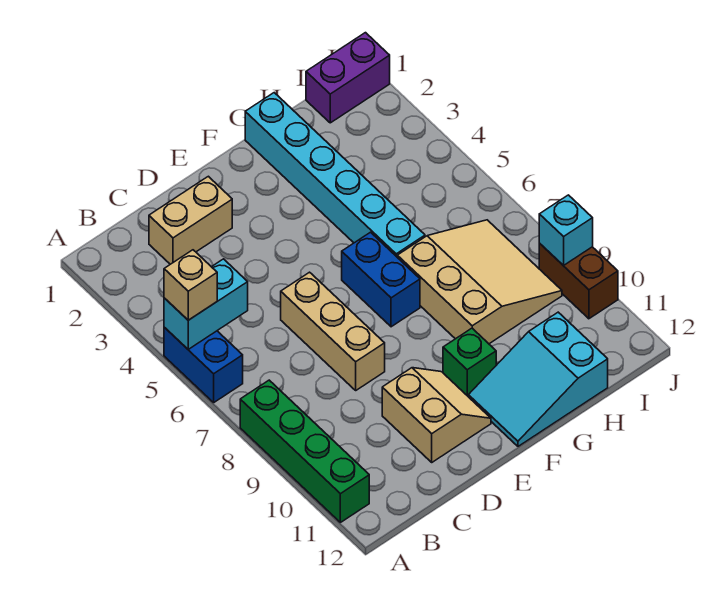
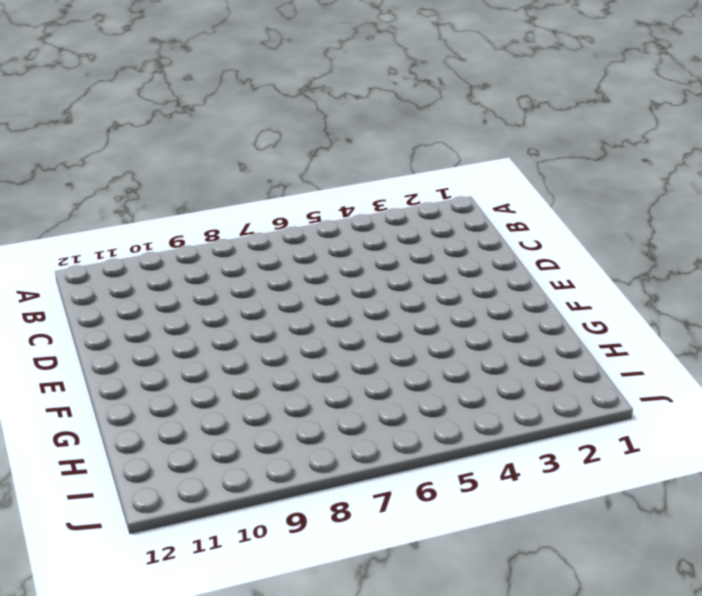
none -> blue 1x2 brick [164,327,243,402]
none -> green 1x4 brick [240,380,369,522]
none -> tan 1x2 brick [149,176,232,264]

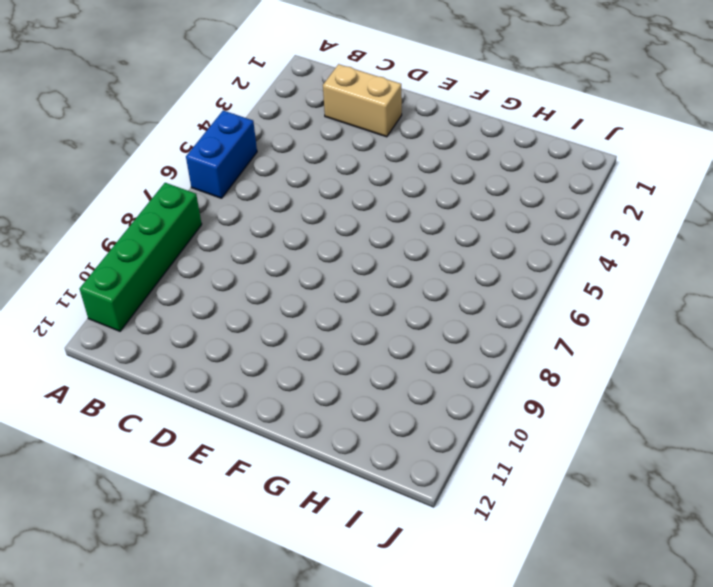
none -> tan 1x3 brick [281,272,385,390]
none -> tan 2x2 slope [382,368,491,462]
none -> blue 1x2 brick [342,232,420,327]

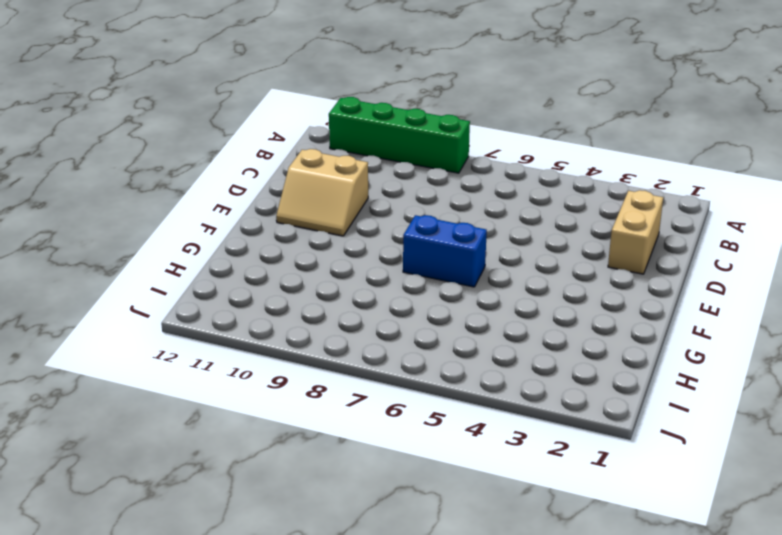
none -> blue 1x2 brick [164,327,243,402]
none -> tan 1x3 brick [281,272,385,390]
none -> green 1x1 brick [443,328,496,396]

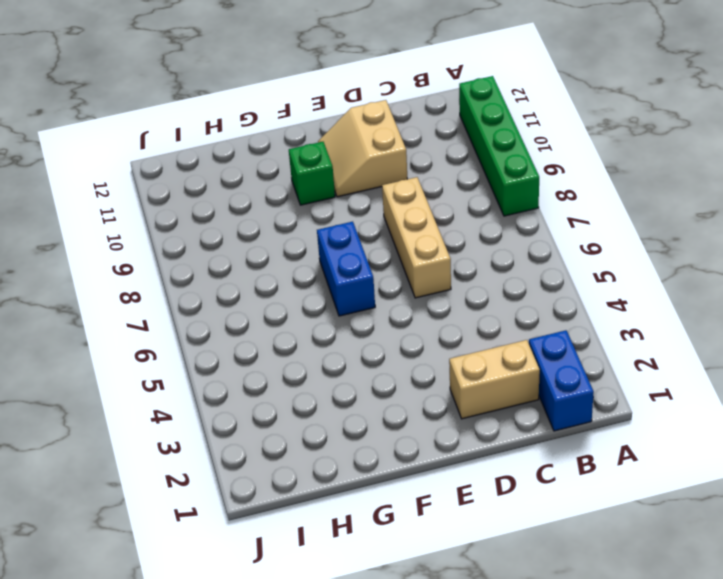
blue 1x2 brick [529,330,594,431] -> blue 1x2 brick moved to [164,327,243,402]
none -> cyan 2x3 slope [468,312,608,446]
none -> cyan 1x6 brick [245,93,425,257]
none -> tan 3x3 slope [397,220,562,344]

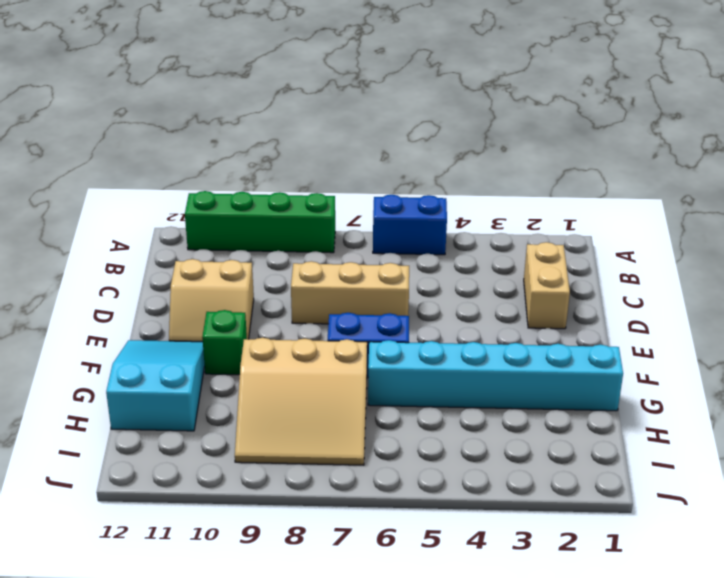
none -> purple 1x2 brick [306,33,390,123]
none -> brown 1x2 brick [539,243,618,319]
none -> cyan 1x2 brick [164,259,248,349]

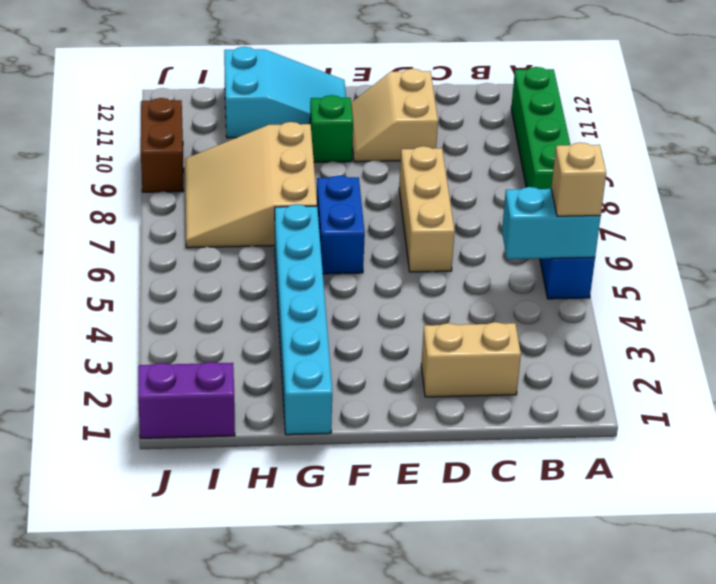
none -> cyan 1x1 brick [539,195,593,266]

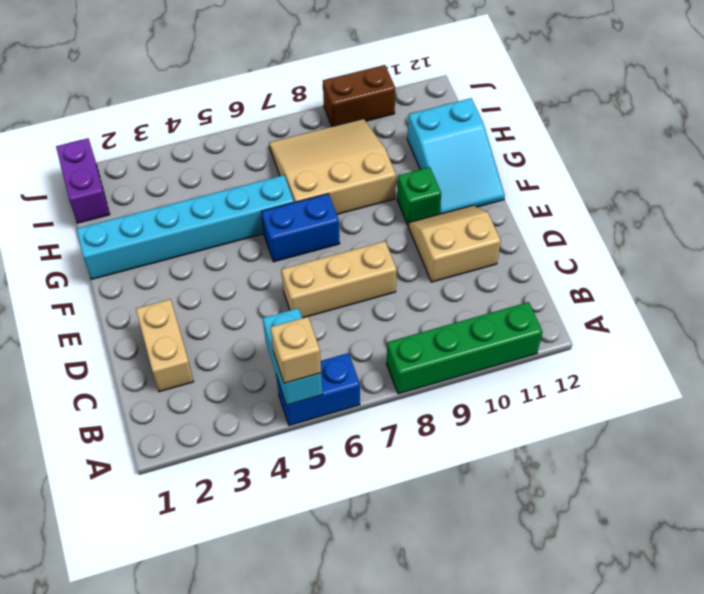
none -> cyan 1x1 brick [539,195,593,266]

